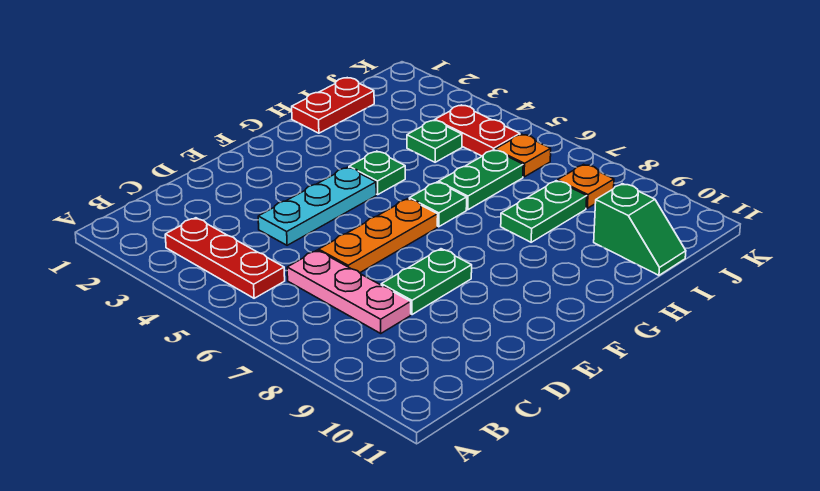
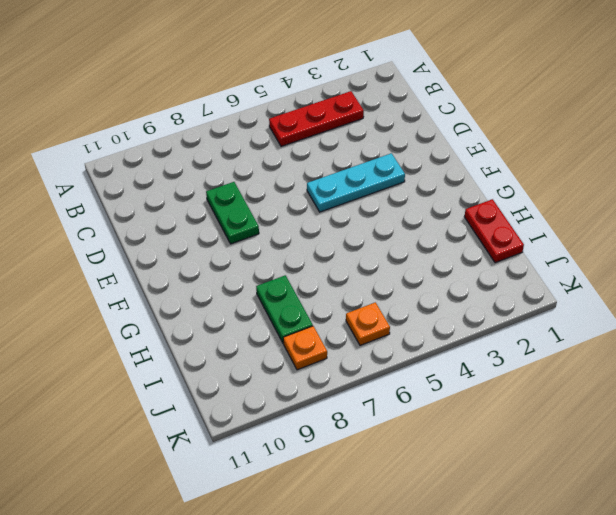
cyan 1x3 plate [307,153,405,212] -> cyan 1x3 plate turned to [258,167,376,245]
none -> pink 1x3 plate [287,250,411,333]
none -> orange 1x3 plate [319,199,438,273]
none -> green 1x1 plate [349,151,405,195]

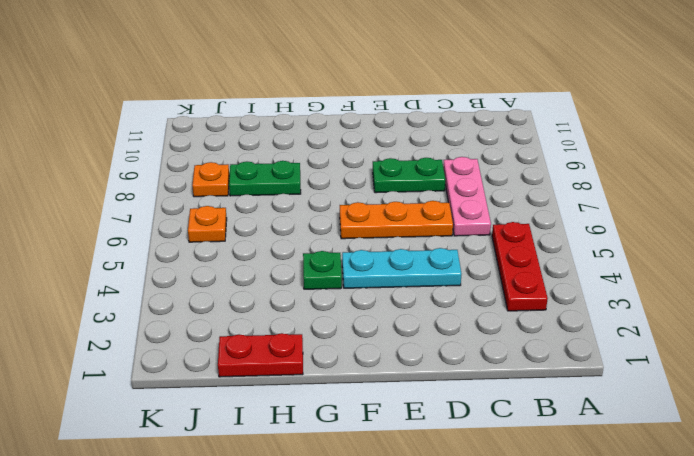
none -> green 1x1 plate [409,182,467,227]
none -> green 1x2 plate [439,150,523,210]
none -> green 1x1 plate [407,120,462,162]

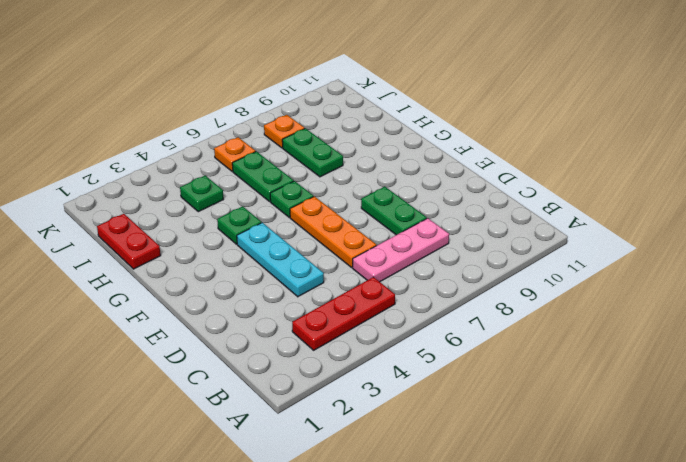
none -> green 1x2 slope [594,184,686,275]
none -> red 1x2 plate [435,105,520,156]

